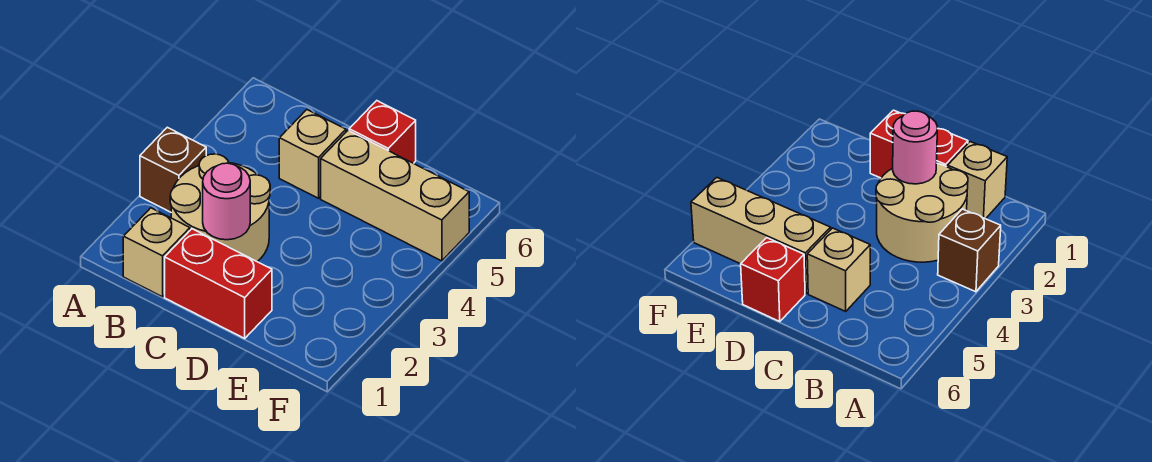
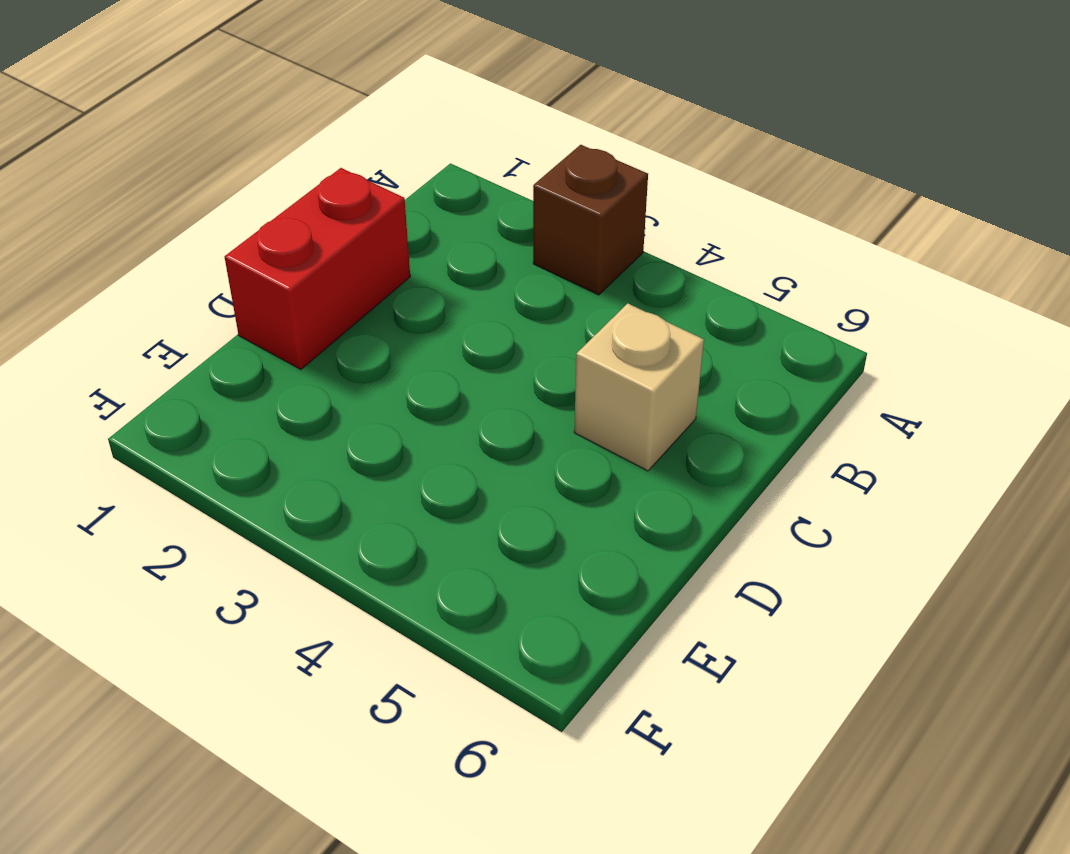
none -> tan 1x1 brick [123,208,190,297]
none -> tan 2x2 round brick [170,154,270,261]

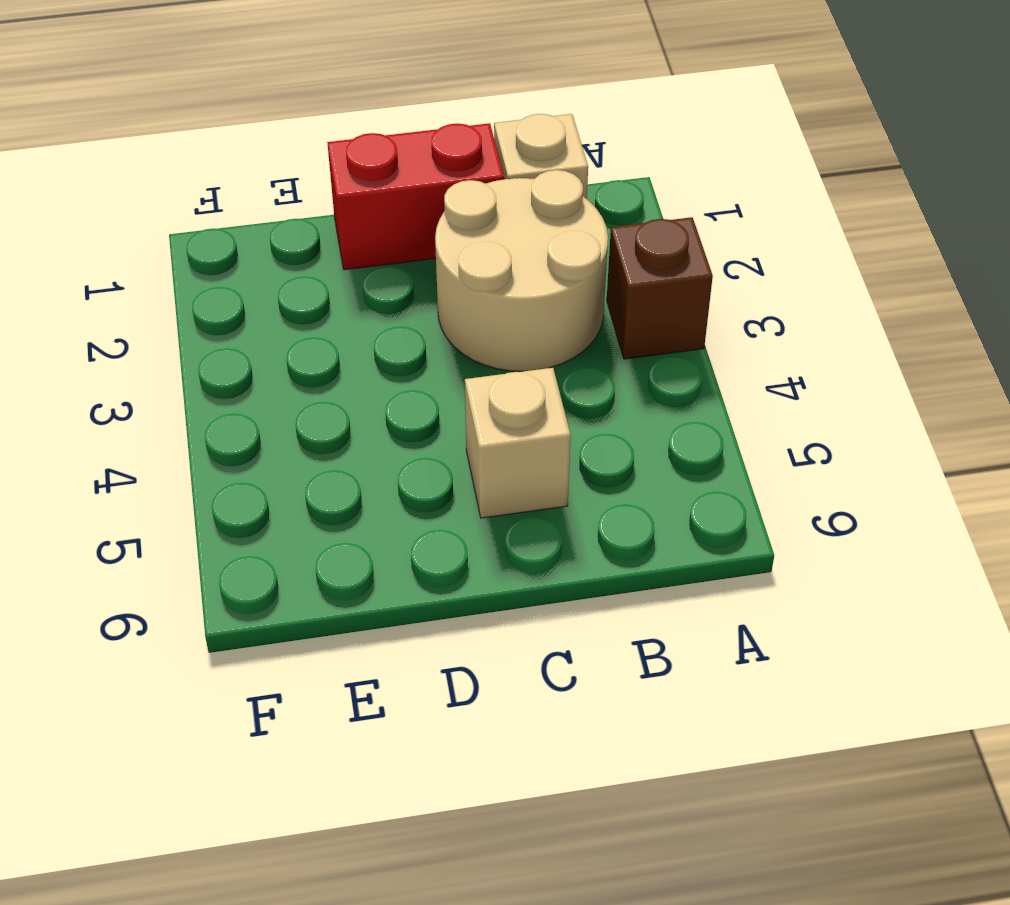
none -> tan 1x3 brick [321,130,469,261]
none -> red 1x1 brick [349,101,416,163]

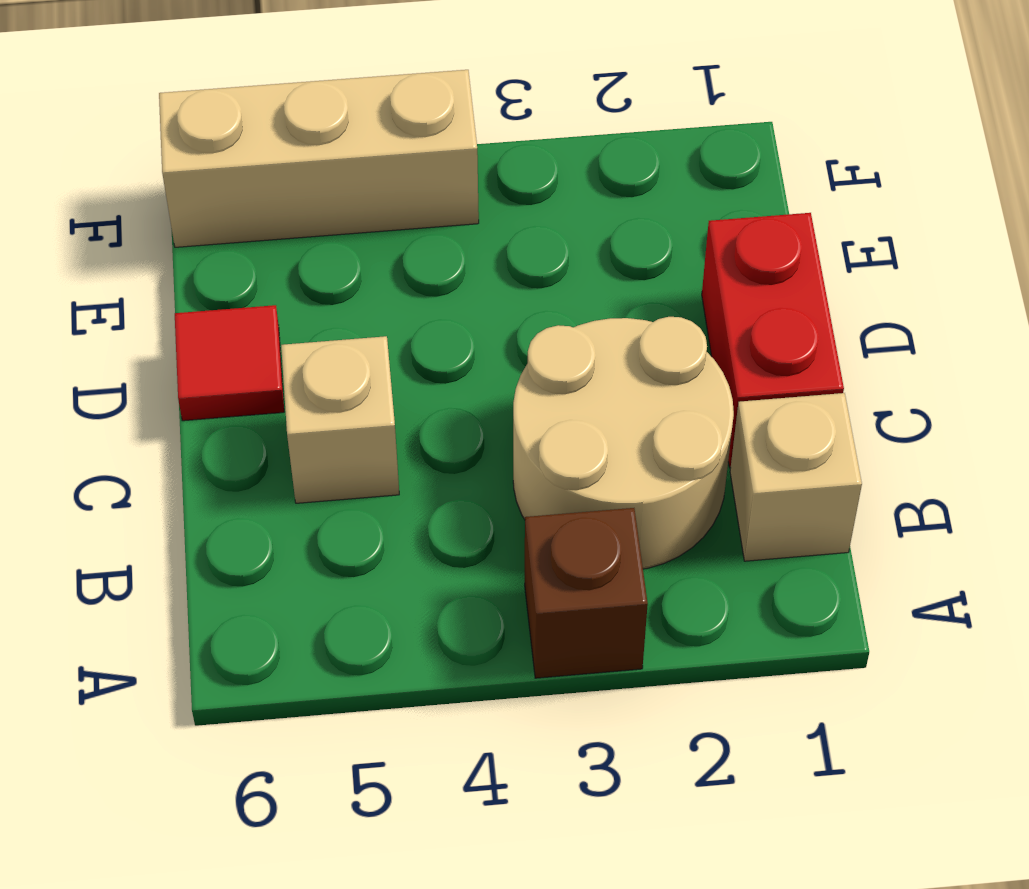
red 1x1 tile [175,305,284,421] -> red 1x1 brick [349,101,416,163]
tan 1x3 brick [159,70,479,247] -> tan 1x3 brick turned to [321,130,469,261]
none -> pink 1x1 round brick [203,163,250,240]

